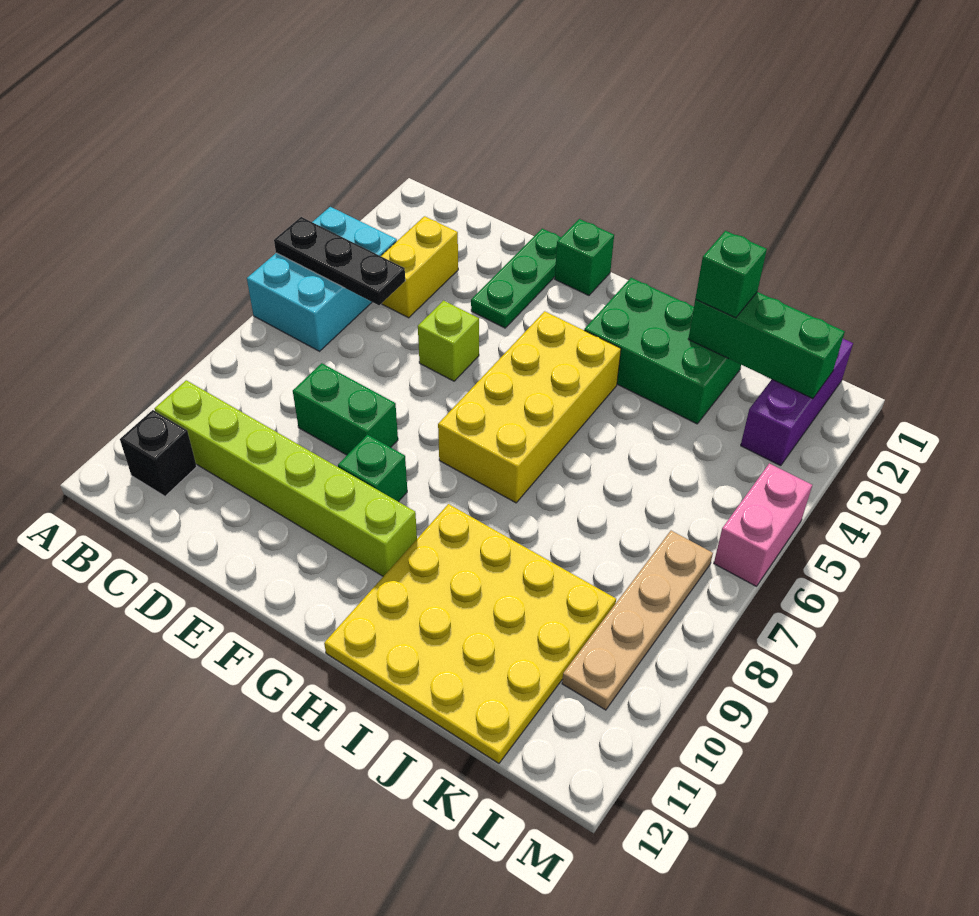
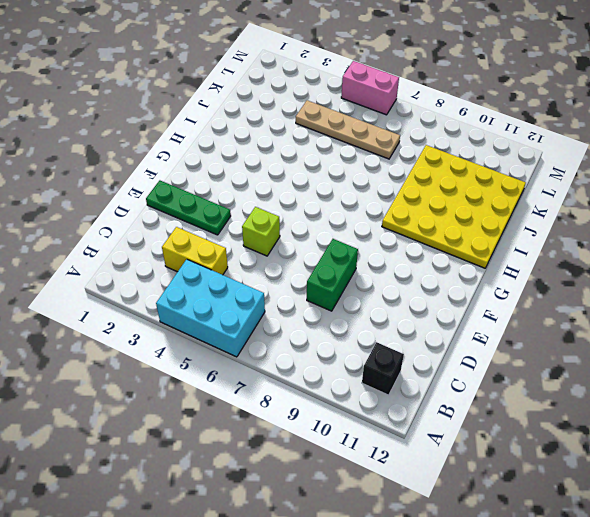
tan 1x4 plate [296,100,400,159] -> tan 1x4 plate moved to [562,531,713,710]
none -> lime 1x6 brick [155,380,417,576]
none -> green 1x1 brick [555,219,614,295]
none -> green 1x1 brick [338,435,407,502]

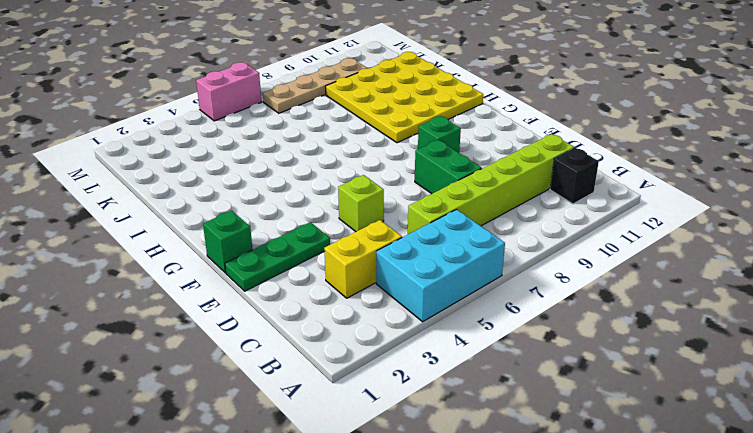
lime 1x6 brick [408,134,574,234] -> lime 1x6 brick turned to [155,380,417,576]
none -> yellow 2x4 brick [438,311,621,503]
none -> green 2x3 brick [584,278,741,424]
none -> purple 1x3 brick [741,339,853,466]

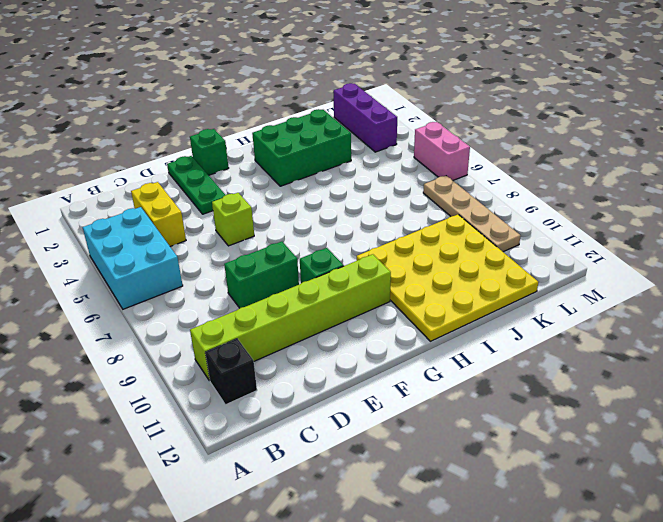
none -> yellow 2x4 brick [438,311,621,503]
none -> black 1x3 plate [274,217,405,305]
none -> green 1x3 brick [688,292,845,399]

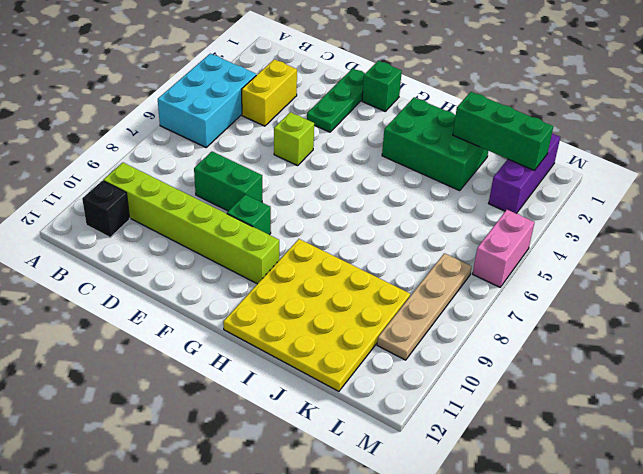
none -> yellow 2x4 brick [438,311,621,503]
none -> black 1x3 plate [274,217,405,305]
none -> green 1x1 brick [695,231,767,318]

